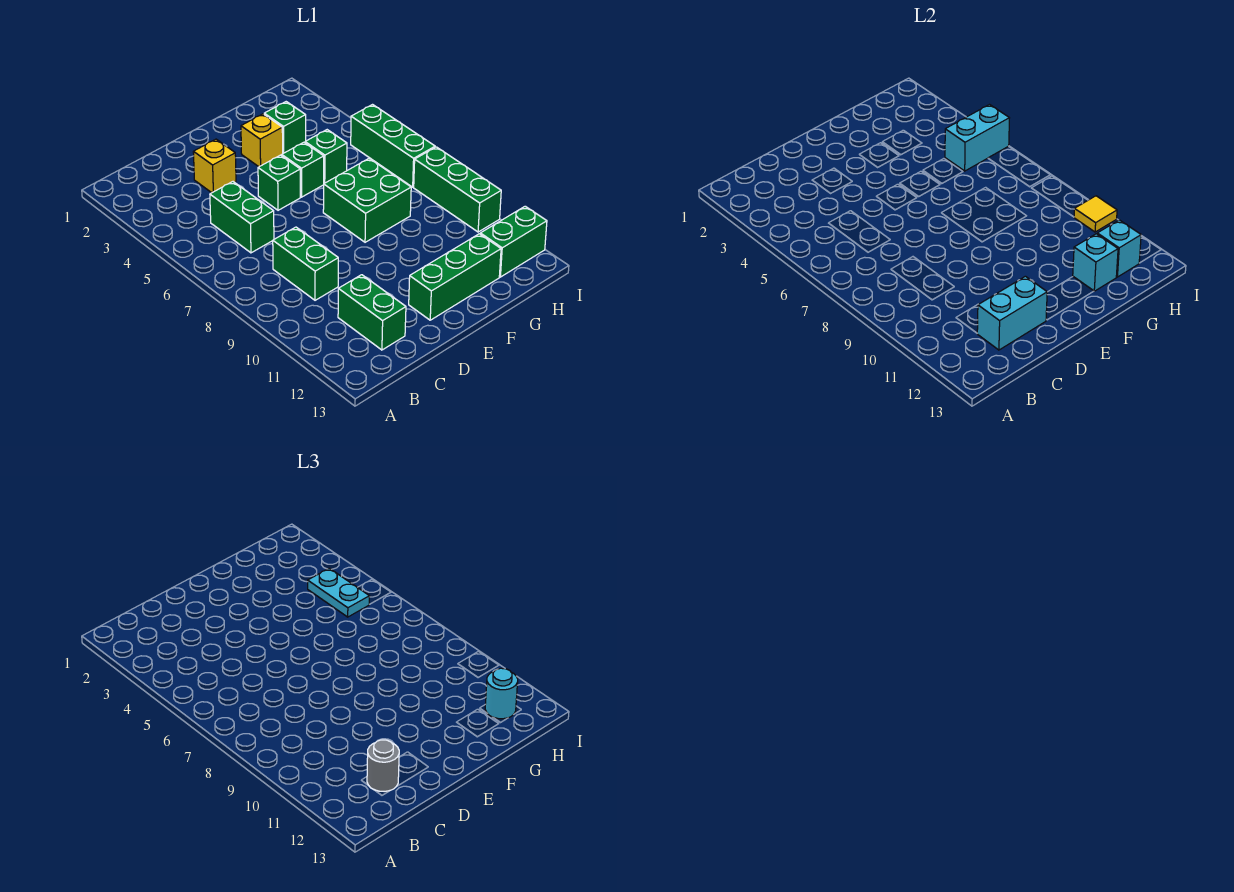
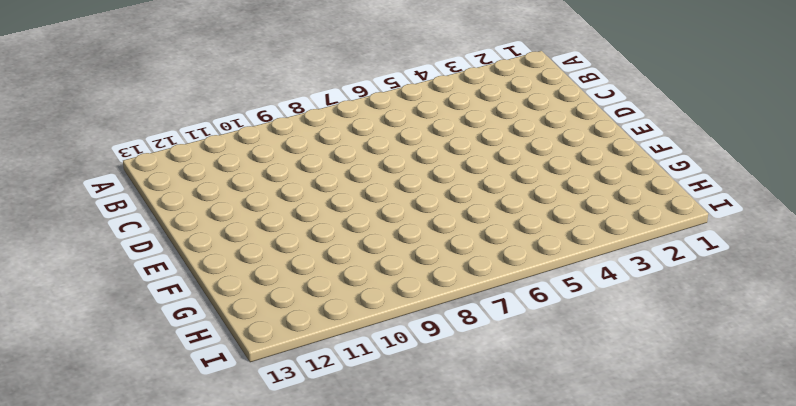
none -> green 1x2 brick [210,182,274,253]
none -> green 1x2 brick [273,227,338,300]
none -> green 1x2 brick [338,275,406,350]

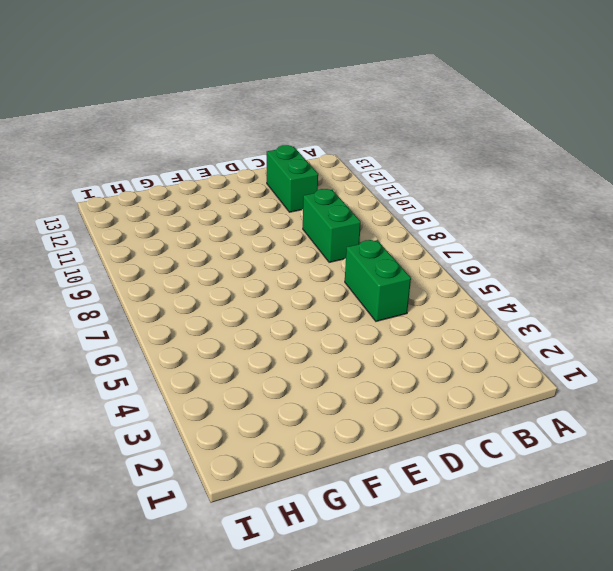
none -> yellow 1x1 brick [193,139,236,193]
none -> green 1x1 brick [258,155,300,210]
none -> green 1x3 brick [409,234,501,320]

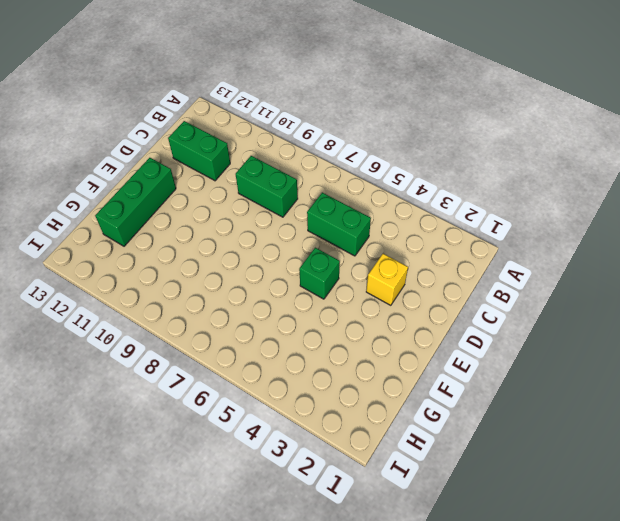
none -> yellow 1x1 brick [241,114,283,167]
none -> green 1x1 brick [282,142,324,197]
none -> green 2x2 brick [323,158,411,242]

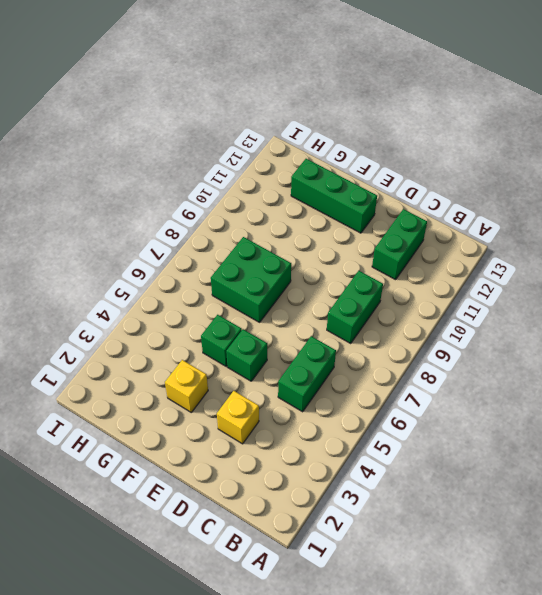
none -> green 1x1 brick [264,102,306,153]
none -> green 1x1 brick [305,130,347,183]
none -> green 1x2 brick [480,206,547,277]

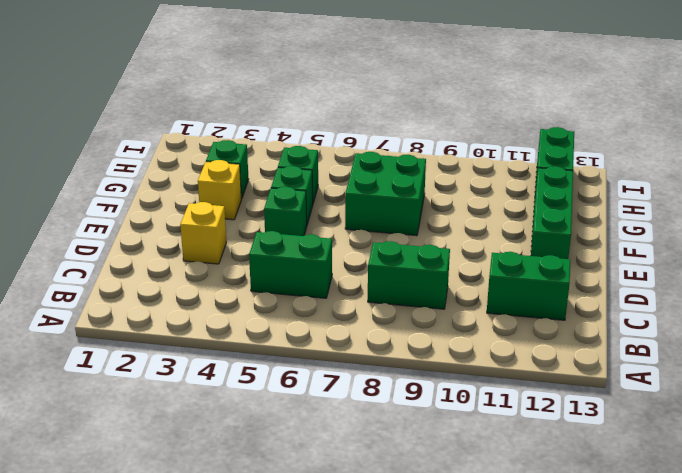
none -> green 1x3 brick [351,105,435,187]
none -> green 1x3 brick [414,147,501,232]
none -> cyan 1x2 brick [977,276,1047,350]

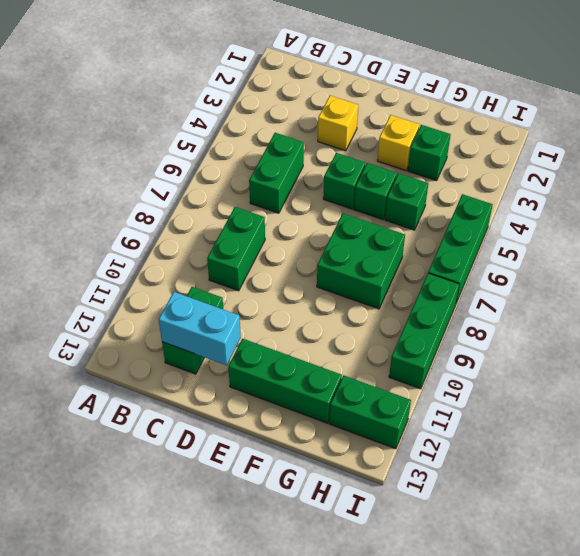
none -> cyan 1x1 brick [1073,234,1118,291]
none -> cyan 1x2 brick [945,105,1009,171]
none -> cyan 1x1 brick [1097,220,1141,277]

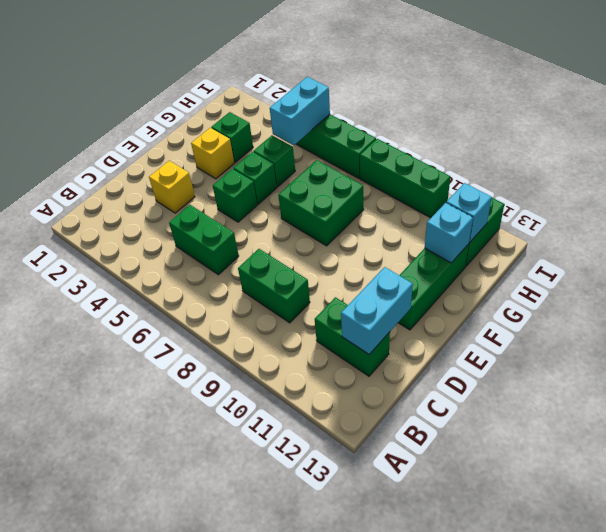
none -> yellow 1x1 tile [1074,196,1117,232]
none -> grey 1x1 round brick [367,740,399,792]
none -> cyan 1x2 plate [308,568,370,617]

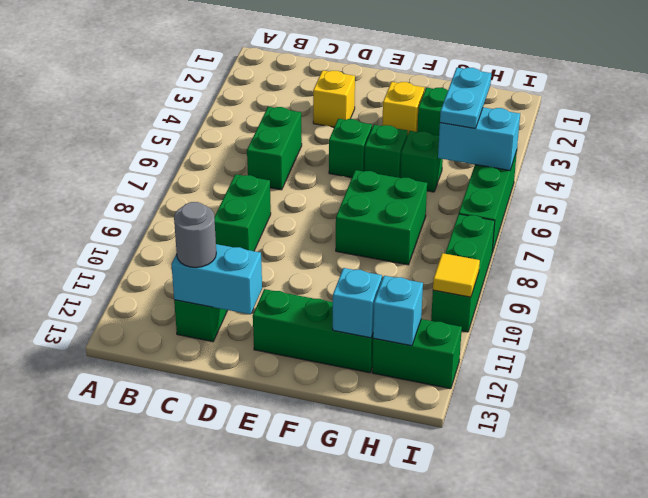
none -> cyan 1x1 round brick [485,668,518,719]

